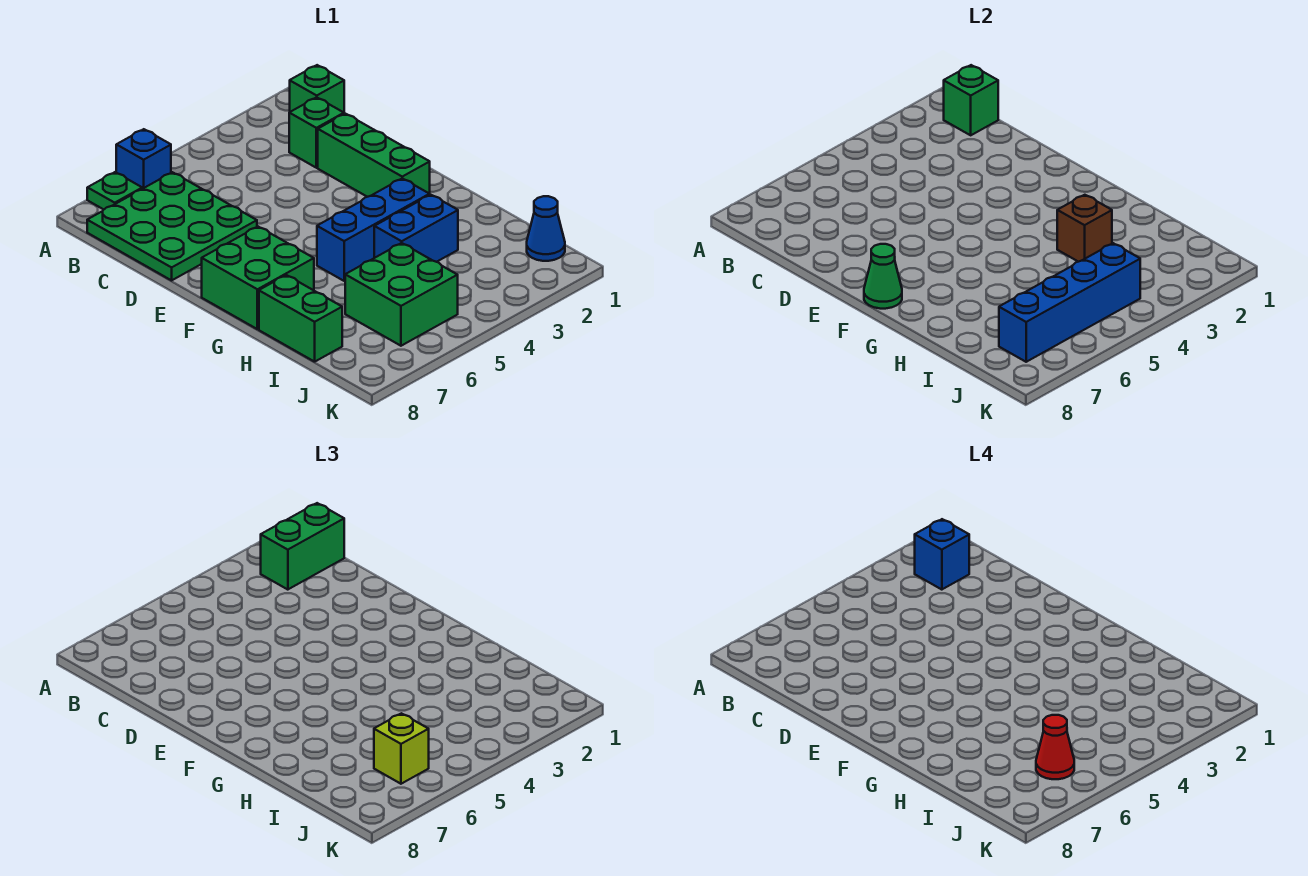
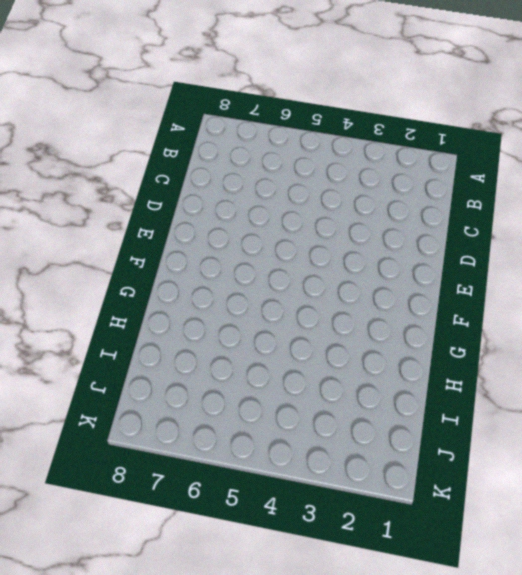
none -> blue 1x1 brick [116,129,171,189]
none -> green 1x1 plate [87,172,142,209]
none -> green 1x1 brick [290,65,344,112]

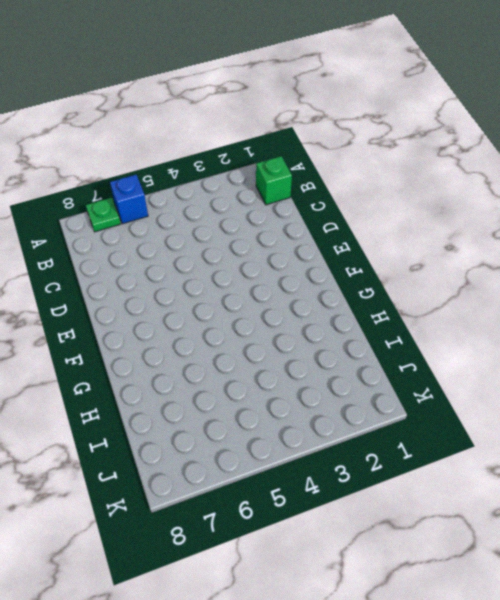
none -> green 3x3 plate [87,172,257,280]
none -> green 1x1 brick [289,97,344,168]
none -> green 1x3 brick [318,114,430,197]

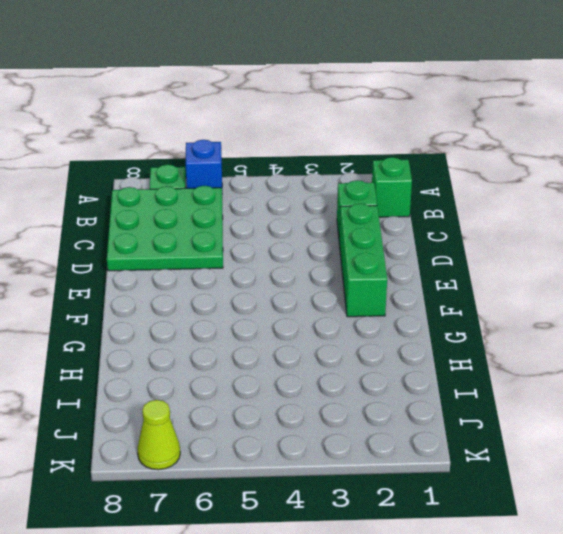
lime 1x1 cone [137,400,180,470] -> none
none -> green 2x2 brick [202,227,314,329]
none -> blue 1x3 brick [317,178,429,281]
none -> blue 1x2 brick [374,195,458,262]

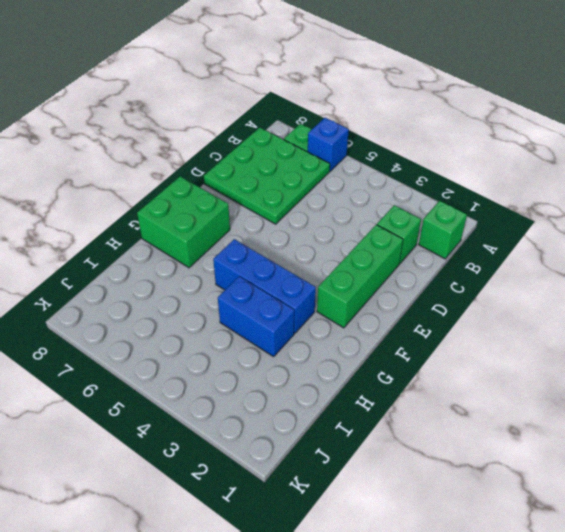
none -> green 1x2 brick [259,275,342,362]
none -> green 2x2 brick [345,243,458,346]
none -> blue 1x1 cone [527,196,565,261]

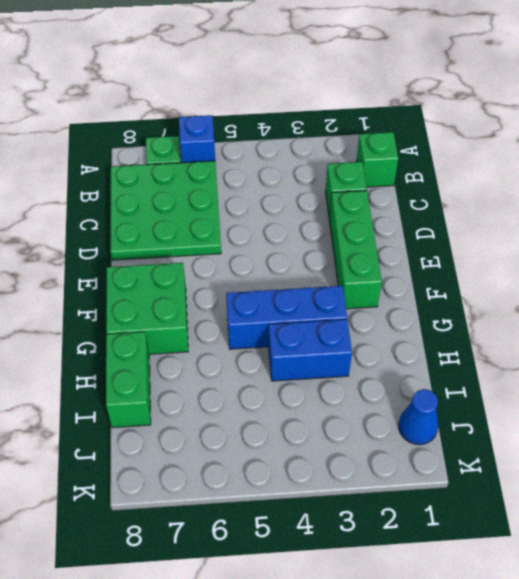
none -> green 2x2 brick [345,243,458,346]
none -> green 1x1 brick [944,65,998,135]
none -> green 1x1 cone [864,244,902,309]

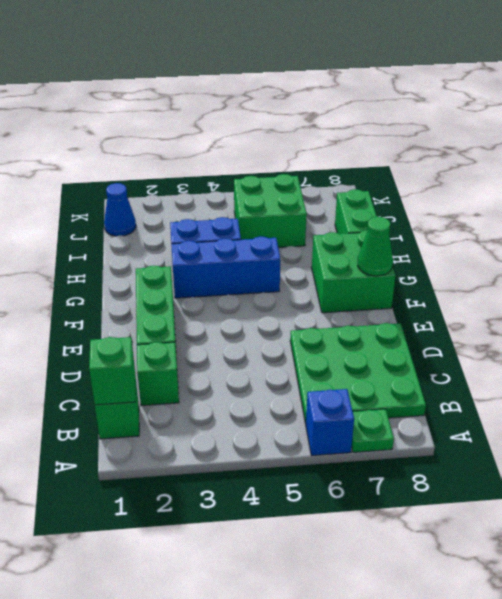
none -> brown 1x1 brick [1057,195,1112,262]
none -> blue 1x4 brick [999,243,1140,362]
none -> green 1x2 brick [261,503,344,590]

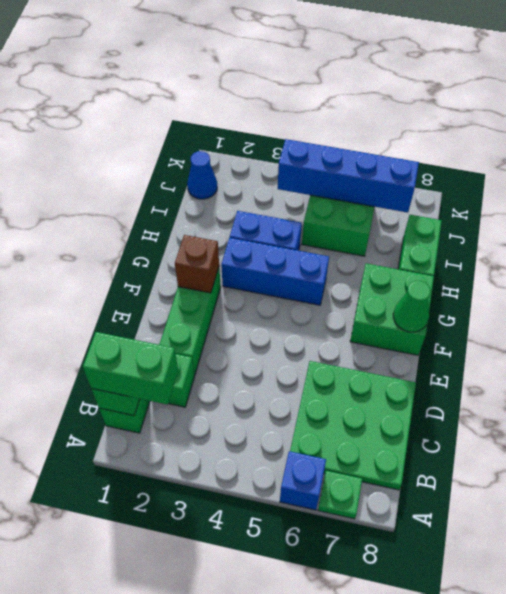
brown 1x1 brick [175,235,219,293] -> brown 1x1 brick moved to [1057,195,1112,262]
none -> lime 1x1 brick [374,713,429,784]
none -> blue 1x1 brick [915,519,969,590]
none -> red 1x1 cone [1036,715,1074,779]

